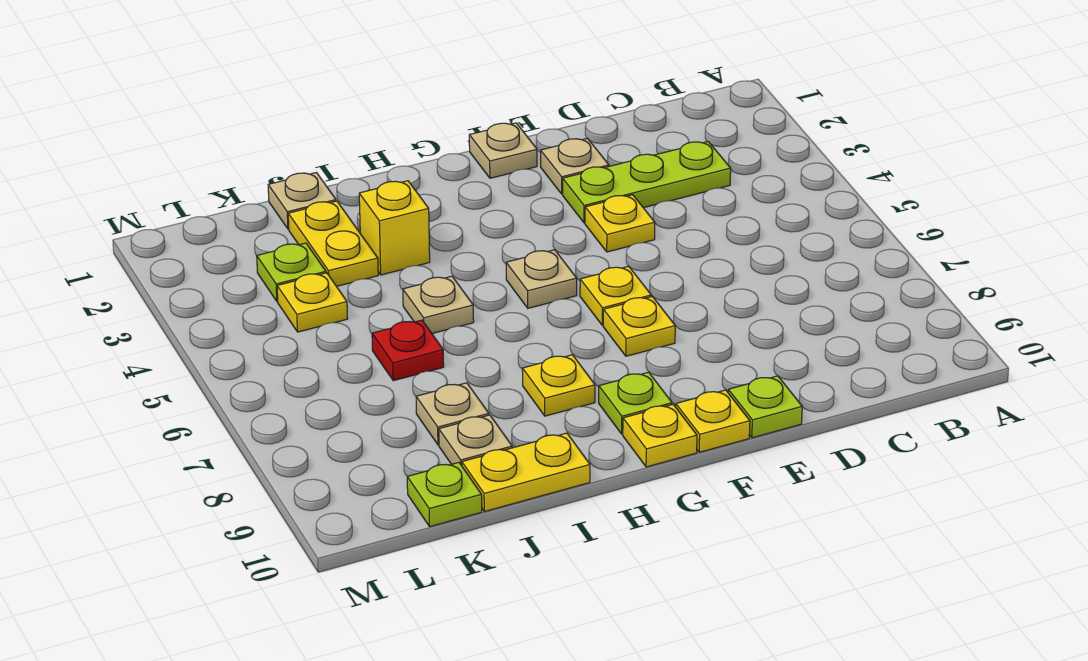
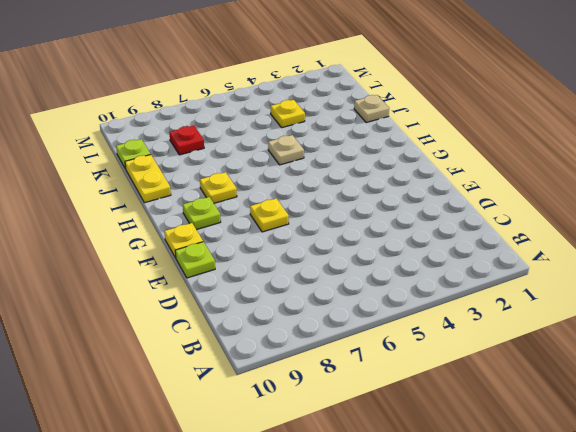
red 1x1 plate [169,126,204,155] -> red 1x1 plate moved to [372,320,444,381]
none -> lime 1x3 plate [563,142,731,223]
none -> tan 1x1 plate [541,138,609,194]
none -> yellow 1x1 plate [585,195,655,252]

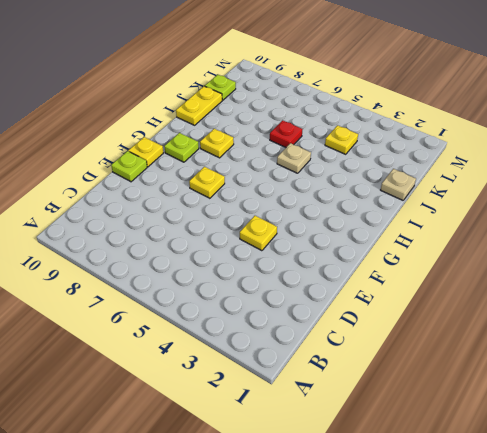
none -> lime 1x3 plate [563,142,731,223]
none -> tan 1x1 plate [541,138,609,194]
none -> tan 1x1 plate [469,123,537,178]

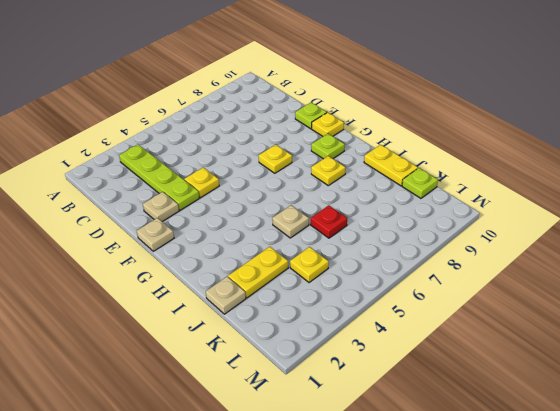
lime 1x4 plate [119,145,199,210] -> lime 1x3 plate [563,142,731,223]
none -> yellow 1x1 plate [580,266,651,325]
none -> tan 1x1 plate [506,250,577,308]
none -> yellow 1x1 plate [623,404,697,467]

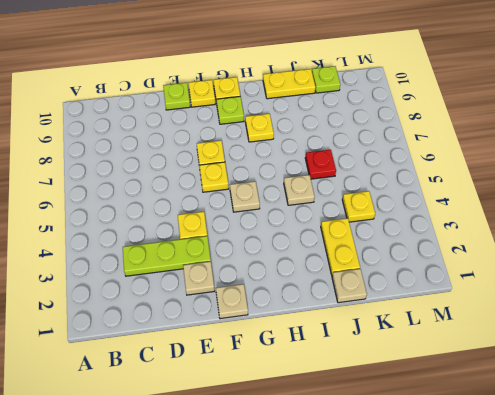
none -> yellow 1x1 brick [359,181,430,275]
none -> tan 1x1 plate [416,383,489,445]
none -> tan 1x1 plate [439,415,512,466]

